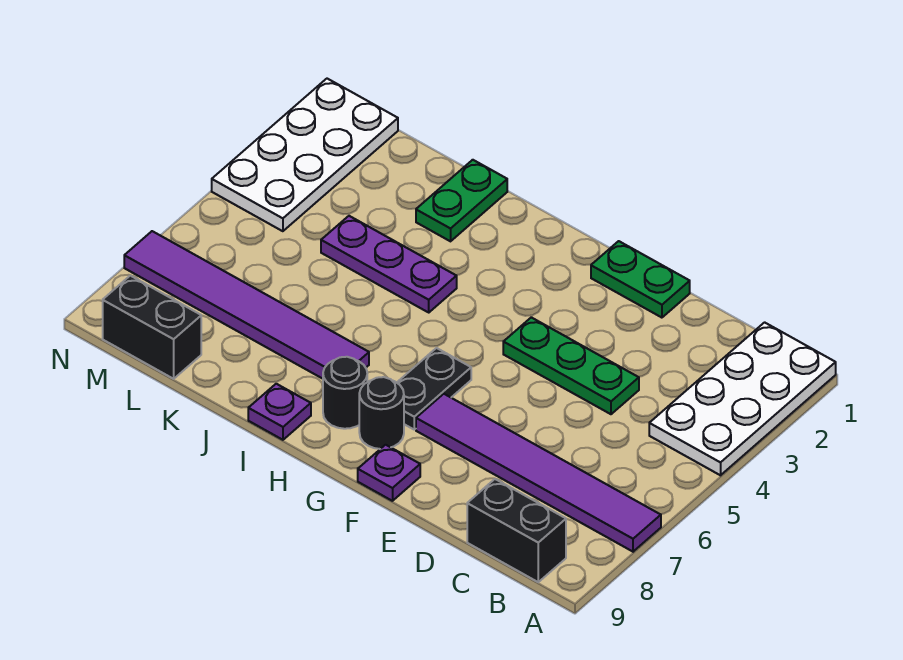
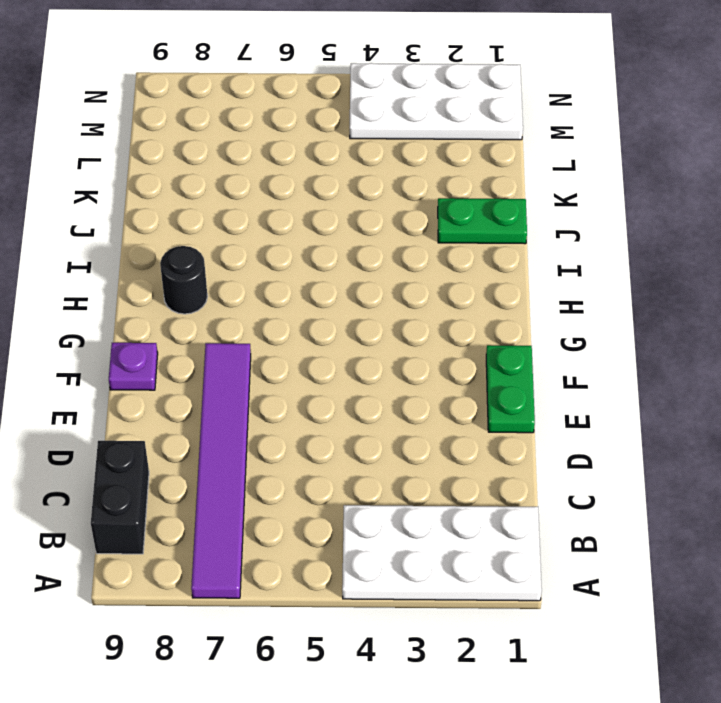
none -> green 1x3 plate [503,317,639,414]
none -> black 1x2 plate [397,348,471,429]
none -> black 1x1 round brick [359,377,404,449]

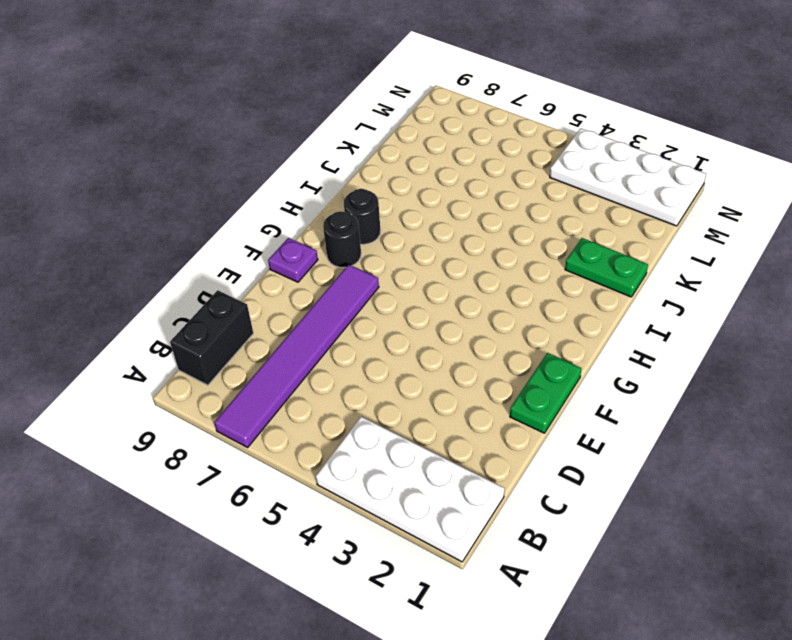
none -> green 1x3 plate [503,317,639,414]
none -> black 1x2 plate [397,348,471,429]
none -> purple 1x3 plate [321,216,457,312]

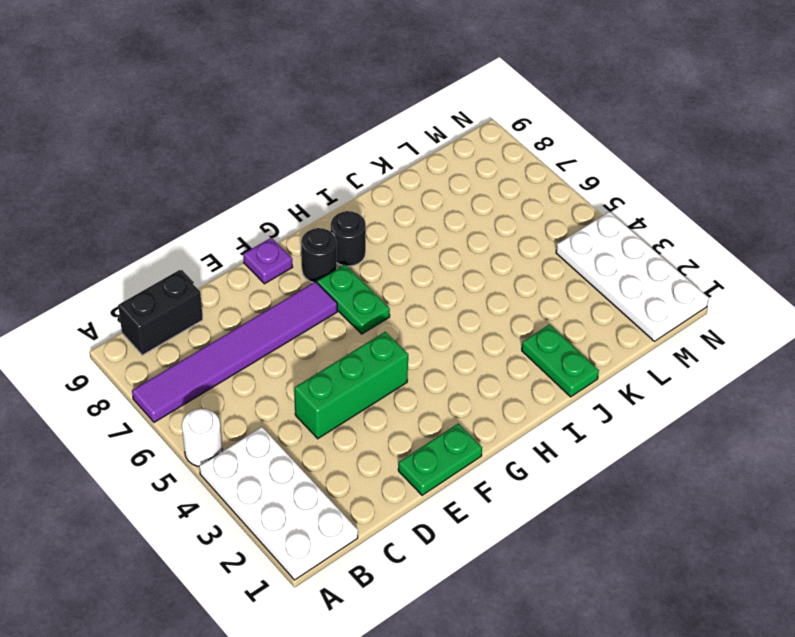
white 1x1 round brick [182,409,222,466] -> none
green 1x3 brick [294,332,408,439] -> green 1x3 plate [503,317,639,414]
green 1x2 plate [317,264,390,334] -> black 1x2 plate [397,348,471,429]
none -> purple 1x3 plate [321,216,457,312]
none -> purple 1x6 tile [124,231,369,379]
none -> purple 1x1 plate [248,384,311,440]

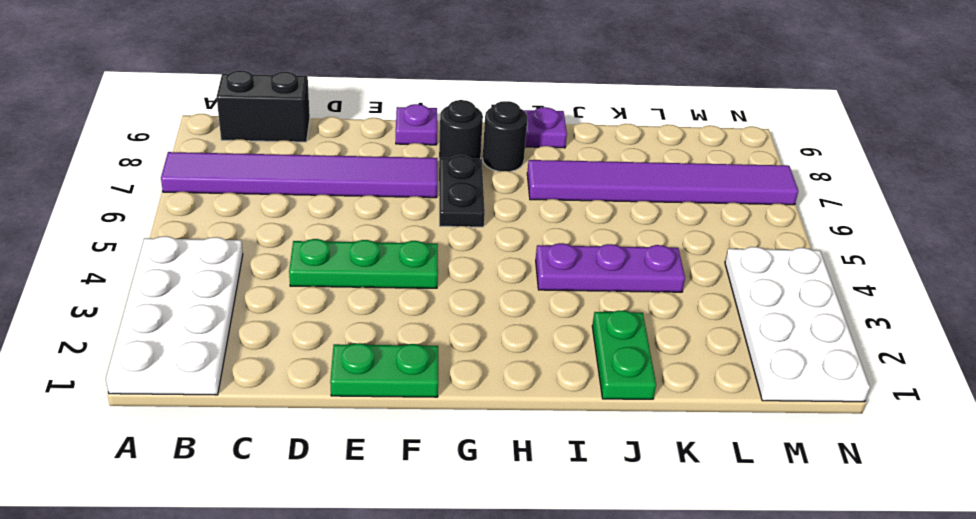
none -> black 1x2 brick [103,276,201,379]

